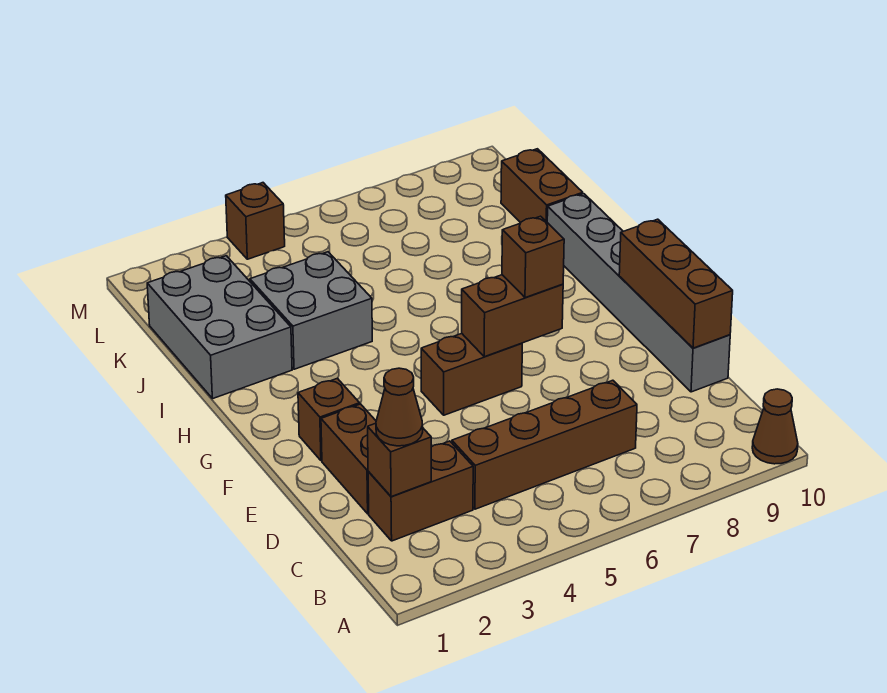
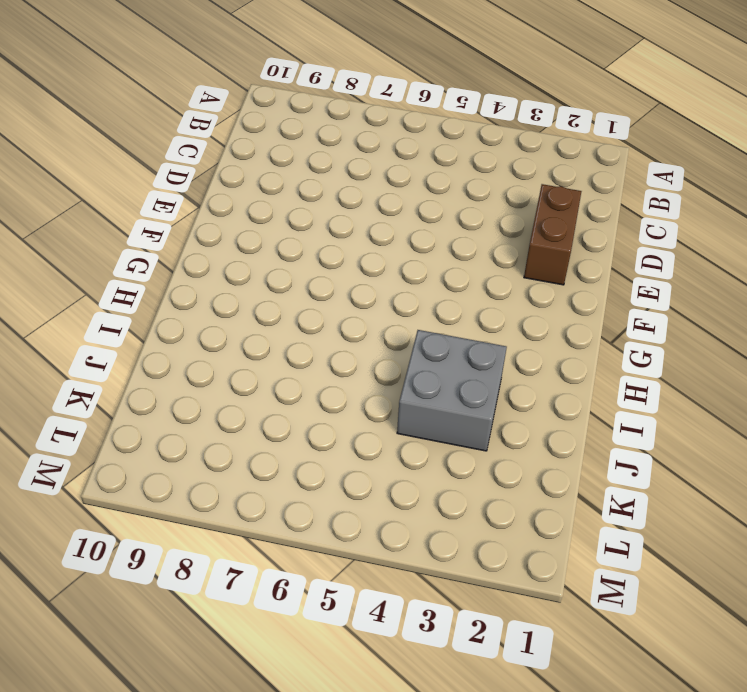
none -> brown 1x1 cone [752,389,798,464]
none -> brown 1x2 brick [368,441,473,541]
none -> brown 1x4 brick [452,380,637,509]

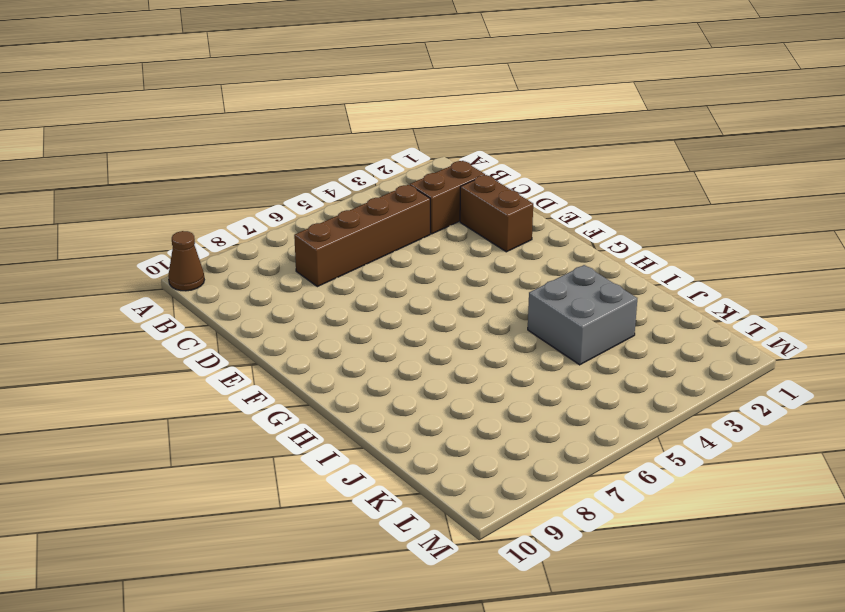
none -> grey 1x6 brick [547,194,730,392]
none -> brown 1x1 brick [298,378,360,461]
none -> brown 1x2 brick [421,334,522,415]

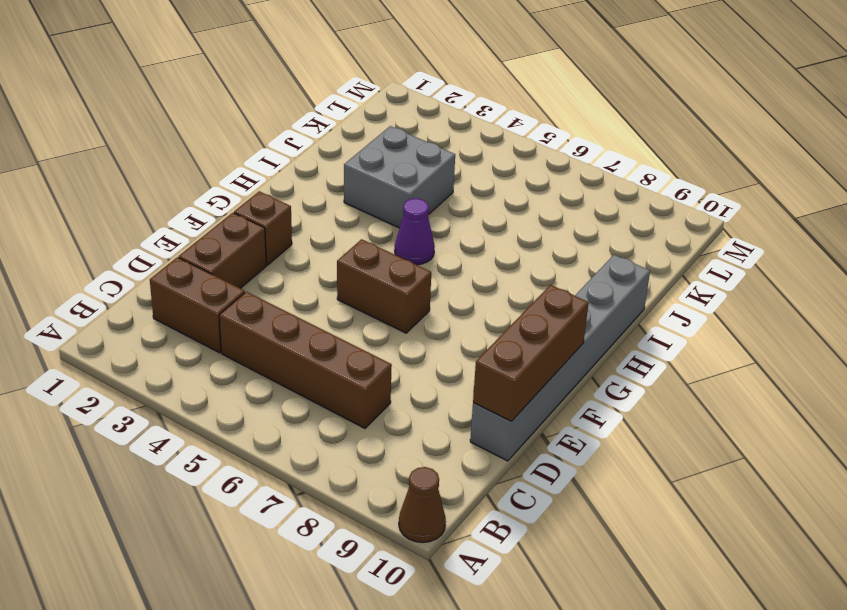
purple 1x1 cone [395,199,435,265] -> none
none -> grey 2x3 brick [147,256,292,399]
none -> brown 1x2 brick [501,149,583,223]
none -> brown 1x1 brick [226,183,285,259]

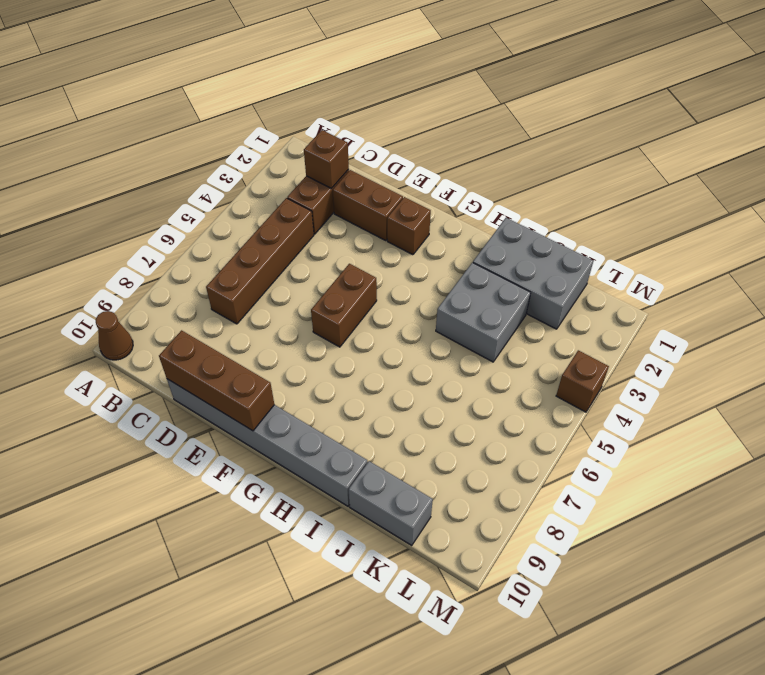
grey 1x2 brick [349,461,433,545] -> brown 1x2 brick [501,149,583,223]
none -> brown 1x2 brick [462,275,563,357]
none -> brown 1x1 cone [376,368,423,446]
none -> brown 1x1 brick [502,216,564,298]

